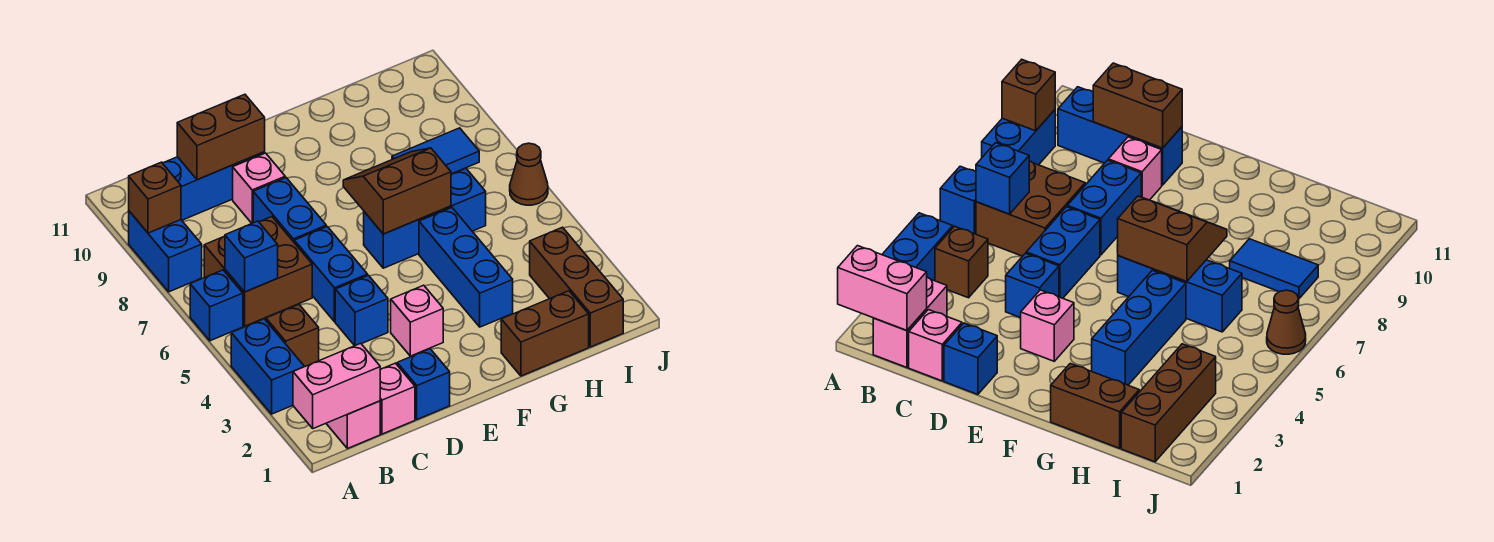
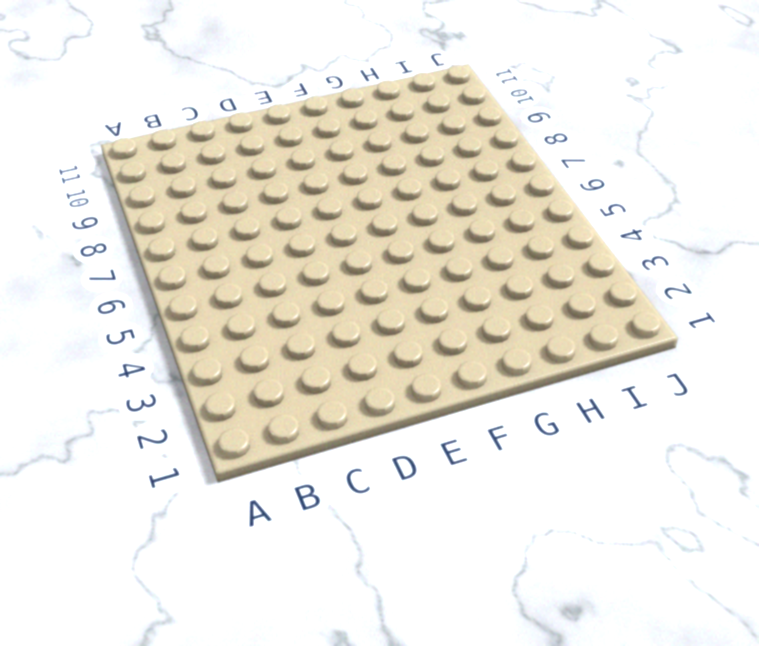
none -> blue 1x2 brick [231,319,305,414]
none -> blue 1x1 brick [190,270,243,341]
none -> blue 1x2 brick [129,211,202,292]

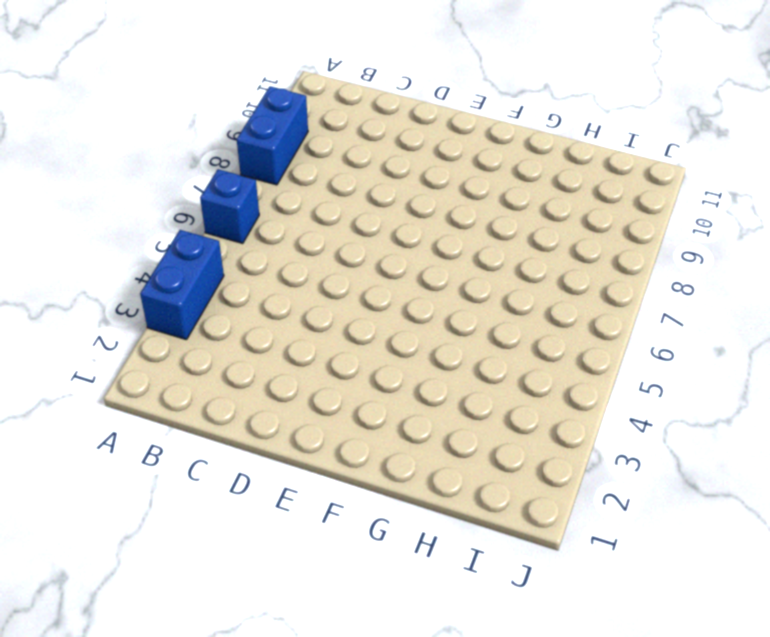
none -> pink 1x2 brick [326,401,380,449]
none -> brown 1x1 brick [266,305,319,366]
none -> brown 2x2 brick [204,217,312,326]

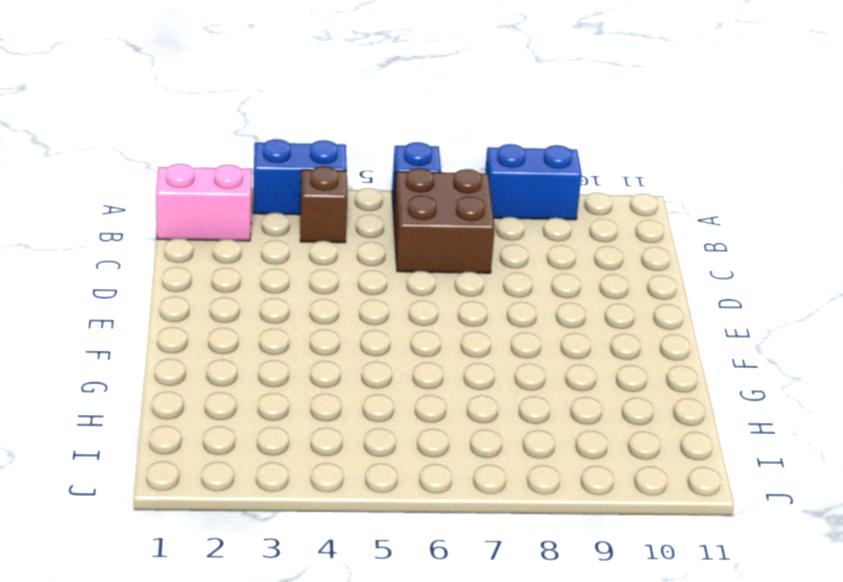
none -> blue 1x3 brick [163,152,265,220]
none -> pink 1x1 brick [380,363,415,434]
none -> blue 1x1 brick [397,349,450,419]

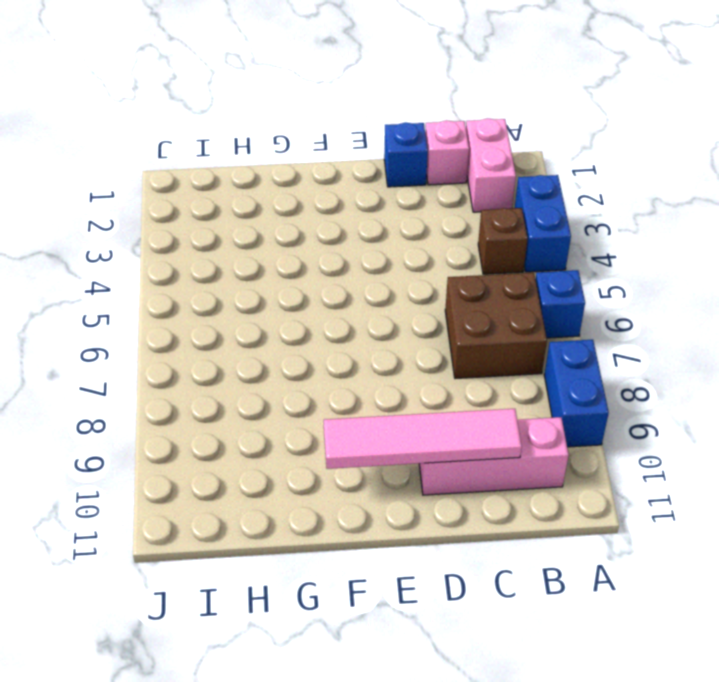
pink 1x3 brick [419,417,569,495] -> blue 1x3 brick [163,152,265,220]
pink 1x4 tile [324,409,522,469] -> brown 1x2 brick [177,94,265,180]
none -> blue 1x1 brick [335,275,388,346]
none -> blue 1x2 brick [294,227,368,322]
none -> blue 1x2 brick [253,178,326,242]

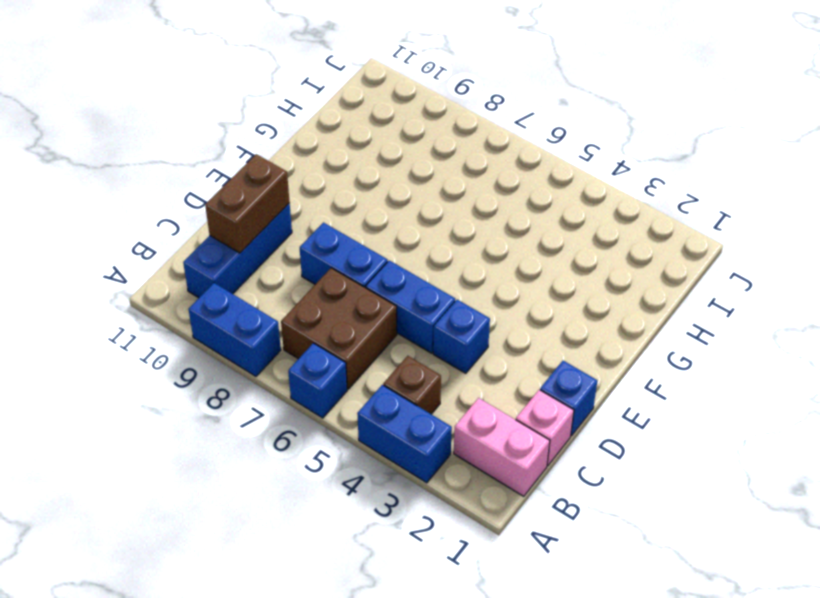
none -> pink 1x1 brick [233,153,285,223]
none -> pink 1x1 brick [391,285,443,356]
none -> blue 1x3 brick [364,169,486,268]

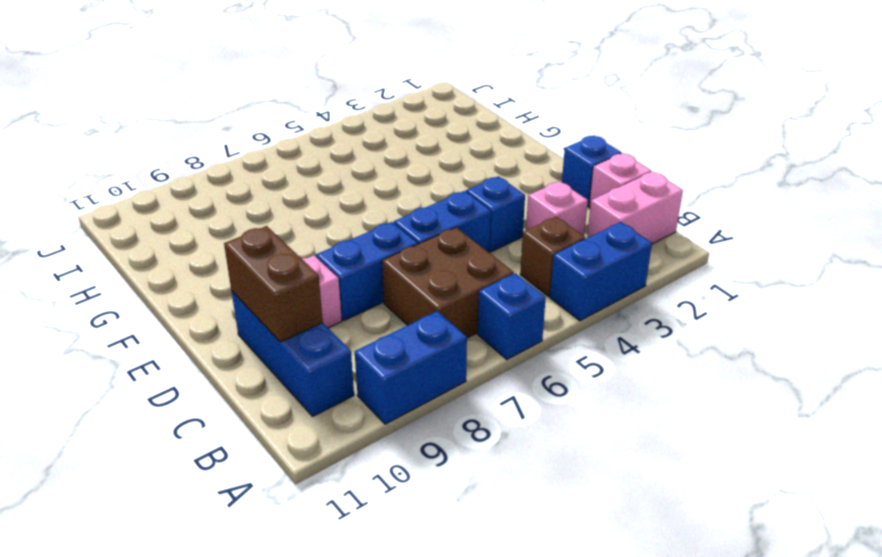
pink 1x1 brick [526,181,588,236] -> pink 1x1 brick moved to [391,285,443,356]
none -> blue 1x3 brick [364,169,486,268]
none -> brown 1x2 brick [501,291,589,376]
none -> blue 1x3 brick [419,208,513,327]

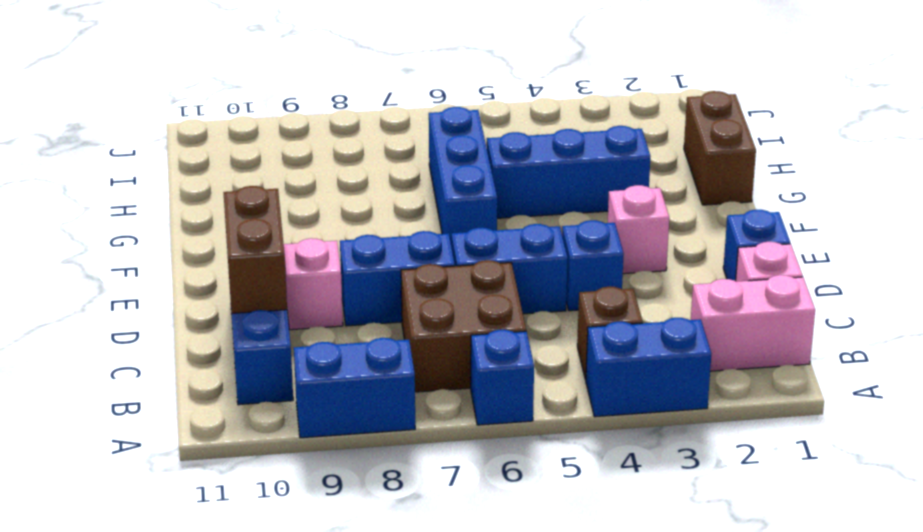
none -> blue 1x2 tile [392,128,479,174]
none -> brown 1x3 brick [530,227,623,347]
none -> brown 1x1 cone [510,143,548,205]

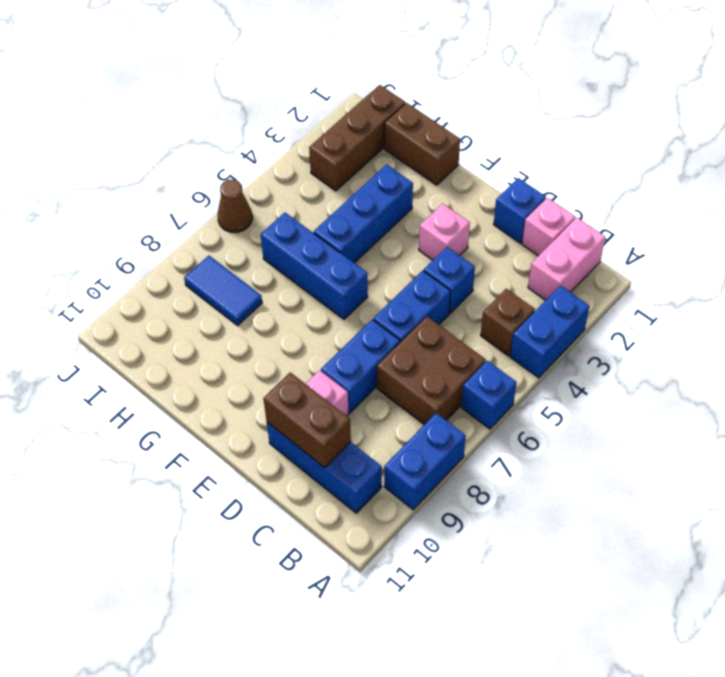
none -> pink 1x2 brick [293,343,381,429]
none -> brown 1x1 brick [129,162,181,233]
none -> blue 1x1 brick [225,221,278,292]

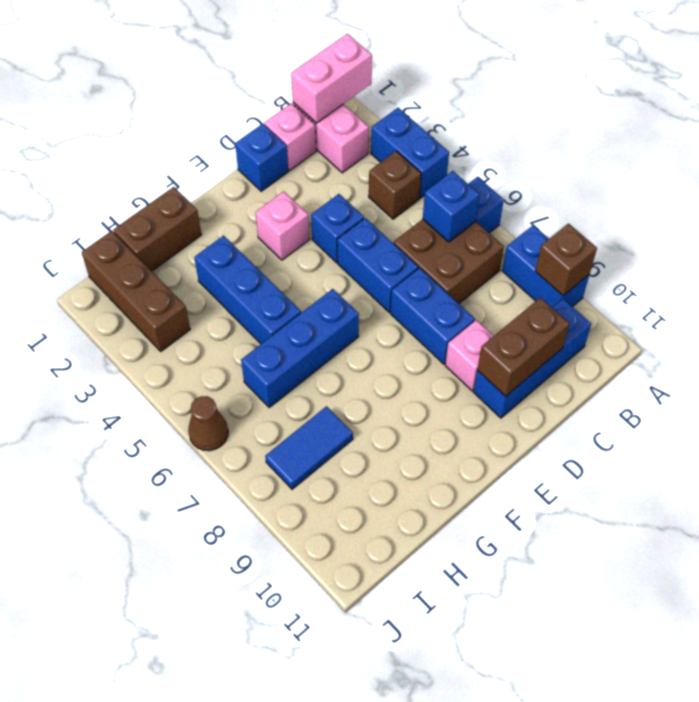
none -> brown 2x2 slope [343,148,451,234]

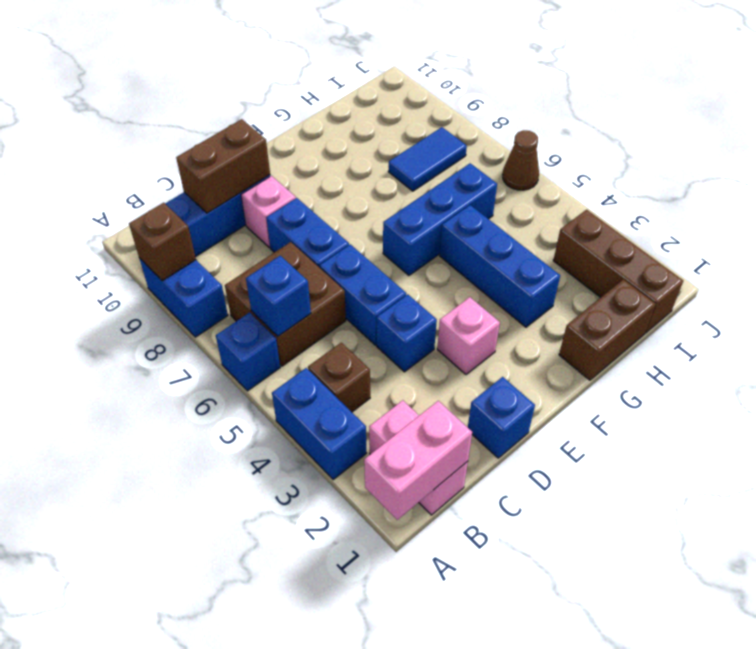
none -> pink 1x1 brick [380,363,415,434]
none -> brown 2x2 slope [343,148,451,234]

